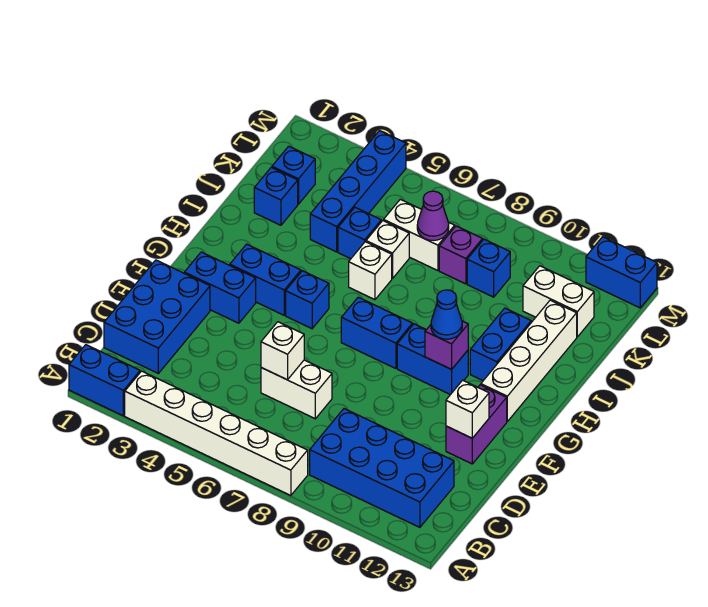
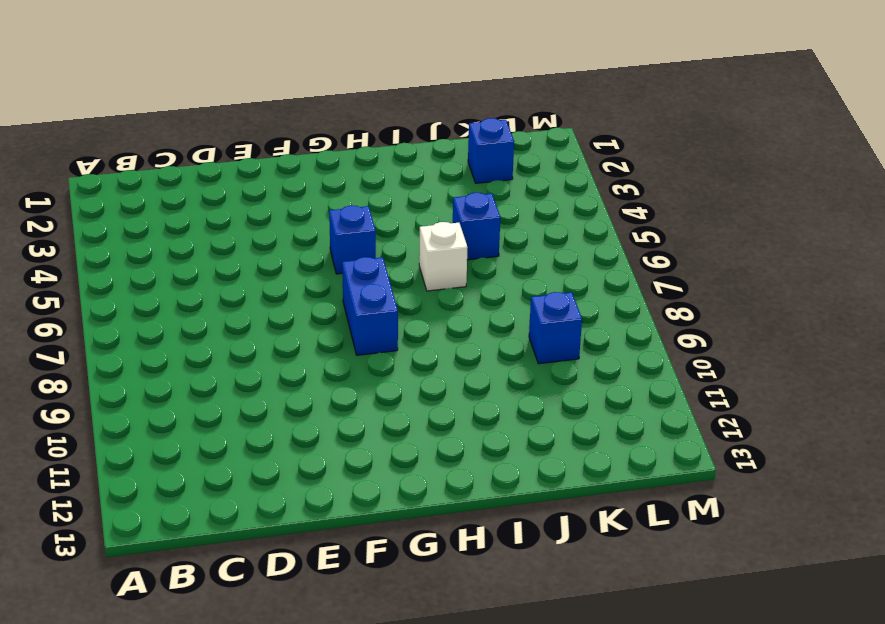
none -> blue 1x2 brick [69,345,140,416]
none -> white 1x6 brick [125,371,308,496]
none -> blue 2x4 brick [310,409,454,527]

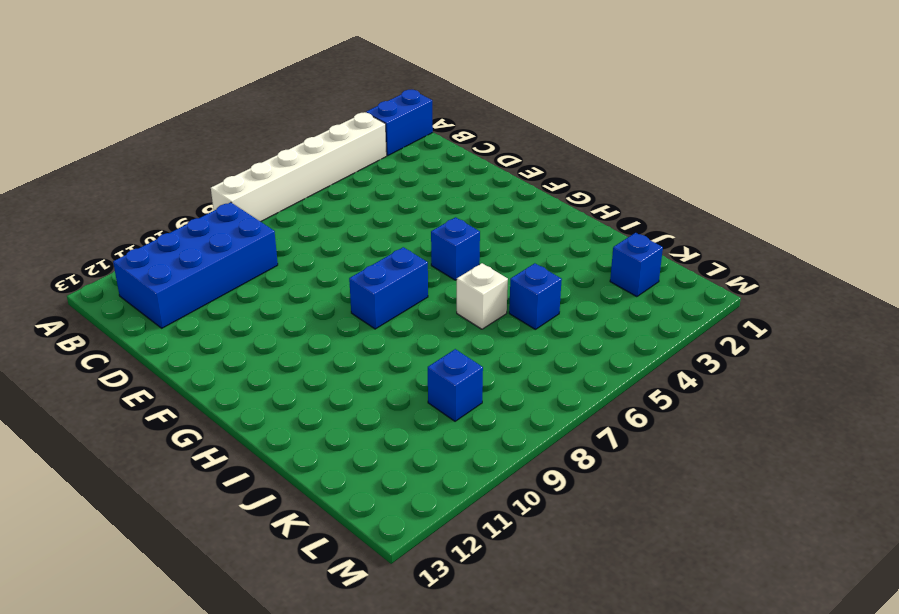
none -> blue 2x3 brick [104,260,210,373]
none -> white 1x2 brick [261,360,332,419]
none -> purple 1x2 brick [446,385,507,464]

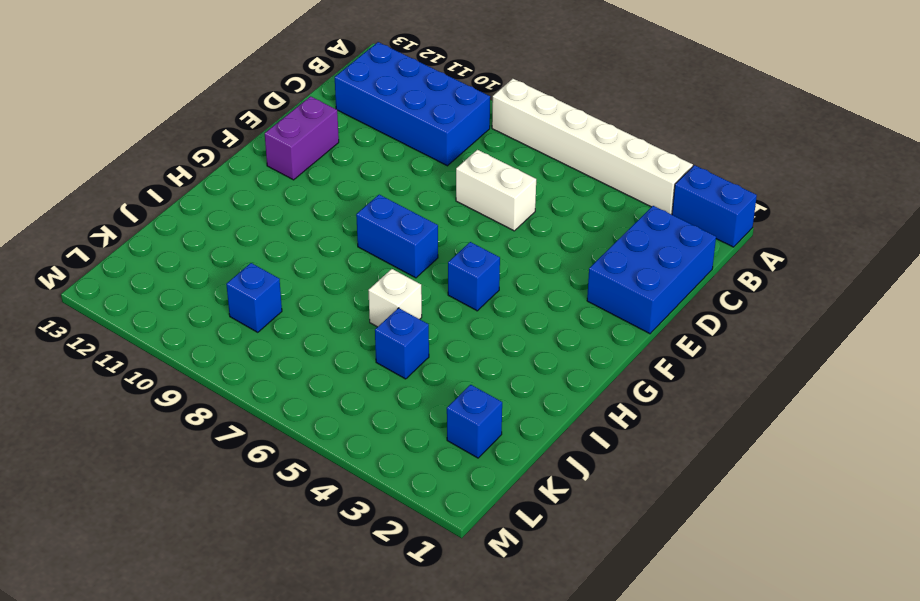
none -> blue 1x2 brick [184,252,256,323]
none -> blue 1x2 brick [230,244,301,315]
none -> blue 1x2 brick [397,324,468,395]

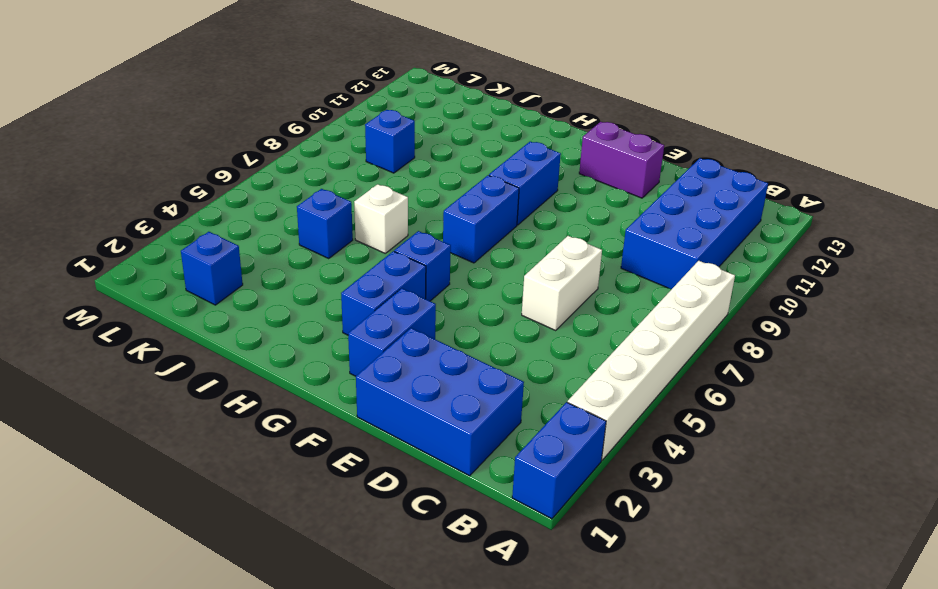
none -> white 1x4 brick [481,300,577,421]
none -> blue 1x2 brick [470,308,531,381]
none -> blue 1x1 brick [254,167,298,225]

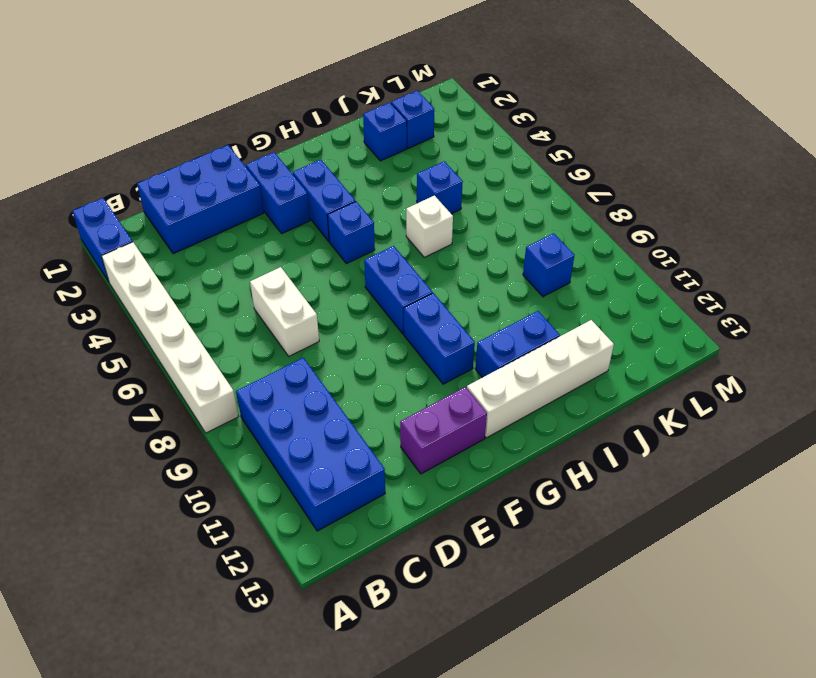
none -> blue 1x4 brick [310,131,406,252]
none -> white 1x1 brick [366,221,409,278]
none -> white 1x2 brick [384,199,455,271]

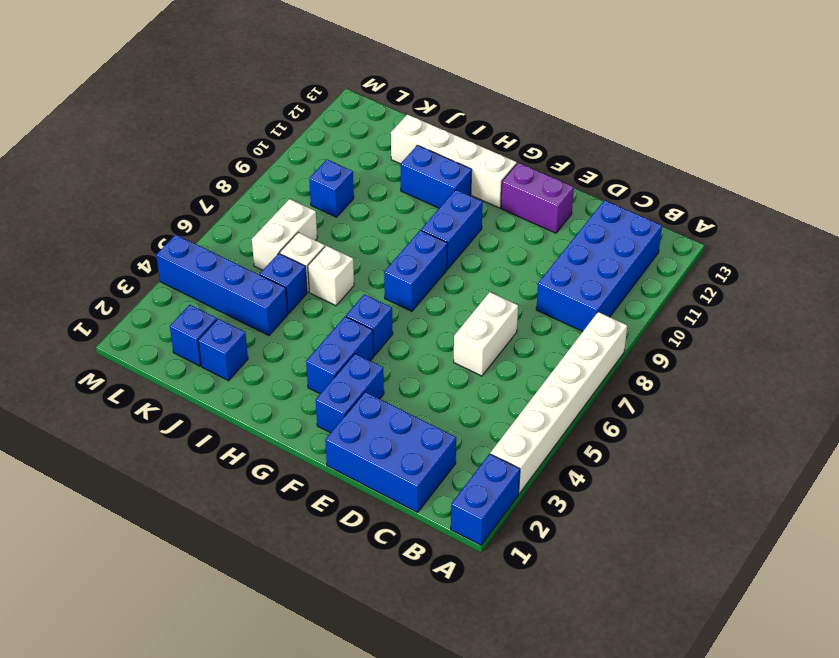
none -> purple 1x1 brick [439,226,483,284]
none -> white 1x2 brick [523,266,594,337]
none -> blue 1x2 brick [586,237,657,308]

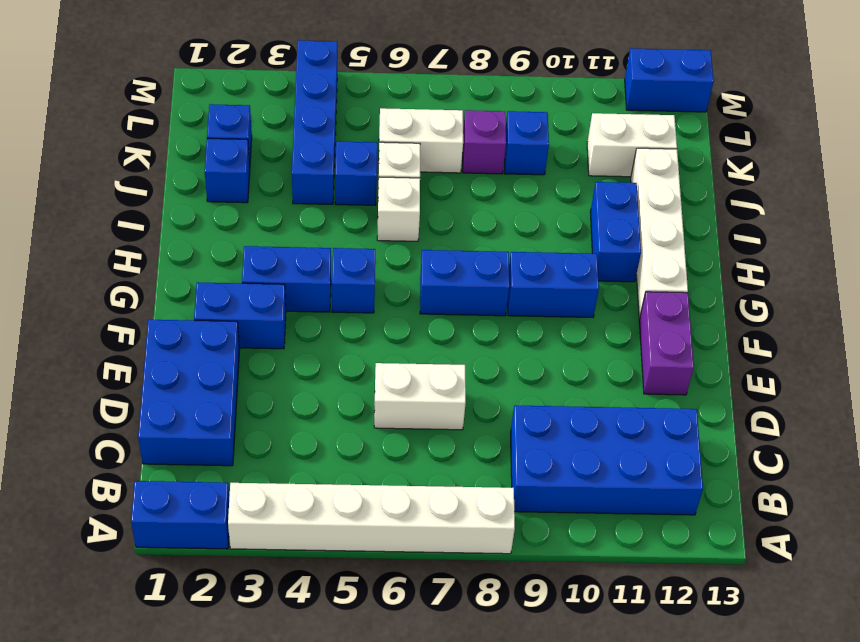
none -> white 1x1 brick [261,322,304,380]
none -> white 1x1 brick [446,380,489,438]
none -> purple 1x1 brick [425,321,468,369]

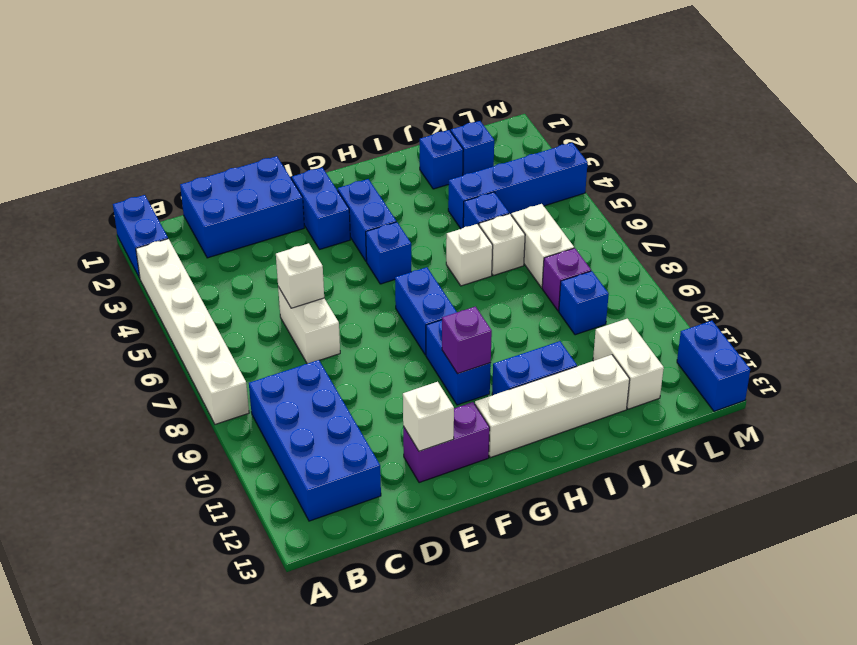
none -> purple 1x1 cone [417,191,449,240]
none -> blue 1x1 cone [431,290,462,339]

